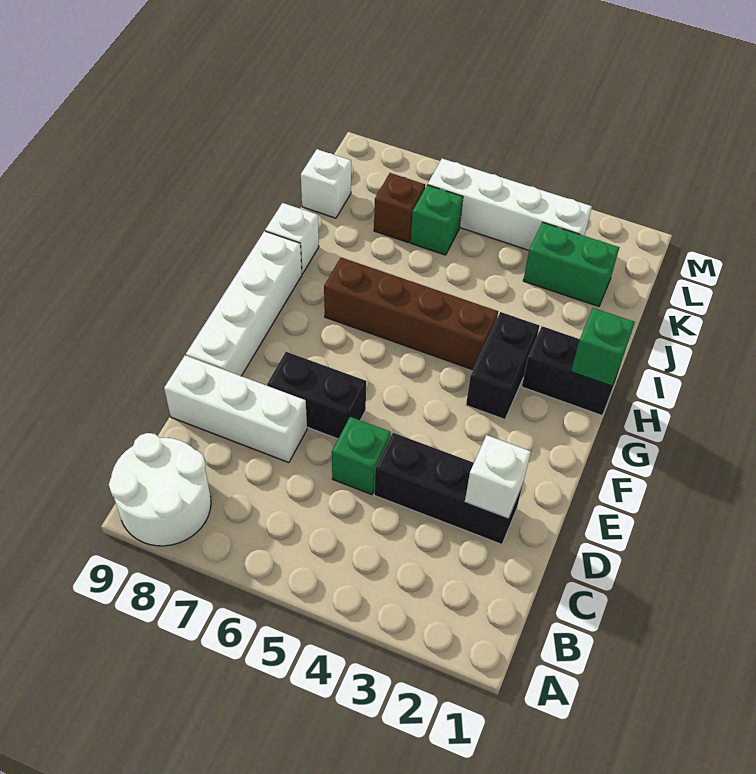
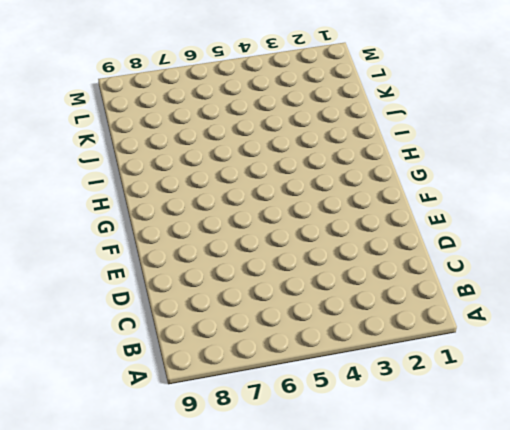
none -> white 2x2 round brick [109,433,211,546]
none -> black 1x3 brick [374,433,523,544]
none -> green 1x1 brick [332,417,391,494]

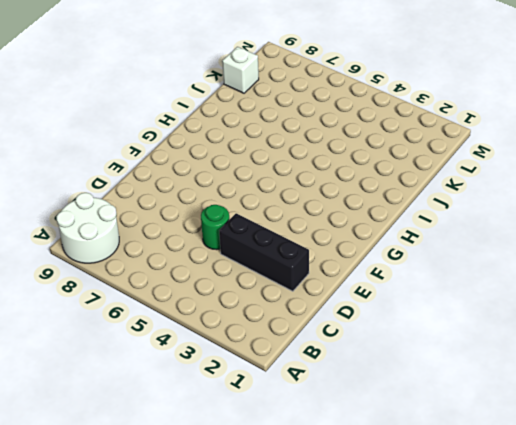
green 1x1 round brick [201,205,229,250] -> green 1x1 brick [332,417,391,494]
none -> white 1x3 brick [164,356,307,463]
none -> black 1x2 brick [267,352,366,439]
none -> white 1x4 brick [186,231,302,376]

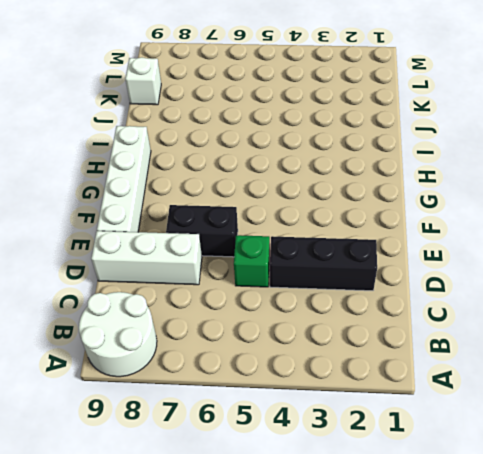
none -> black 1x2 brick [466,312,539,419]
none -> black 1x2 brick [522,326,622,415]
none -> brown 1x4 brick [324,257,498,370]

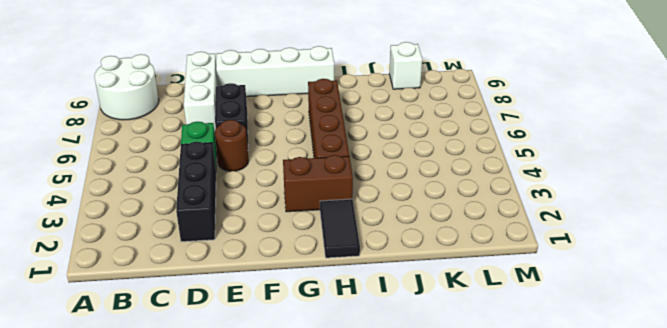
brown 1x1 round brick [215,120,249,171] -> none
brown 1x2 brick [283,155,353,212] -> black 1x2 brick [466,312,539,419]
black 1x2 tile [320,199,360,258] -> black 1x2 brick [522,326,622,415]
none -> white 1x1 brick [265,203,319,274]
none -> green 1x2 brick [523,222,619,306]
none -> green 1x1 brick [410,185,463,255]

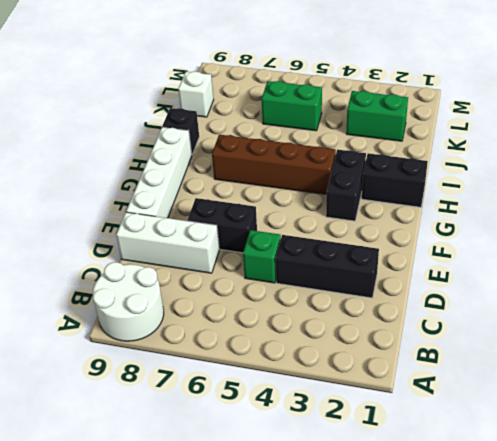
black 1x1 brick [162,108,199,155] -> white 1x1 brick [265,203,319,274]
green 1x2 brick [262,81,322,131] -> green 1x1 brick [410,185,463,255]
none -> brown 1x1 brick [374,173,425,243]
none -> white 1x4 brick [428,159,592,250]
none -> white 1x1 brick [465,435,531,518]

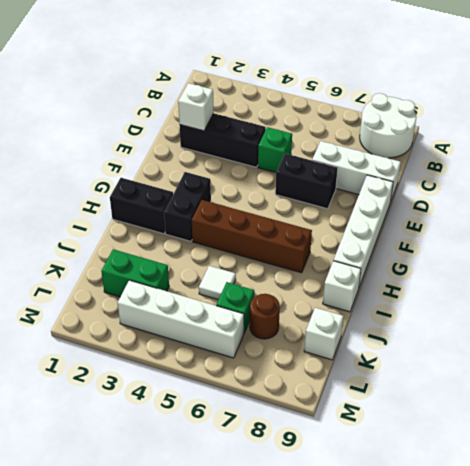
white 1x1 tile [199,266,236,300] -> none
brown 1x1 round brick [250,294,280,339] -> brown 1x1 brick [374,173,425,243]
none -> green 1x1 brick [571,308,635,386]

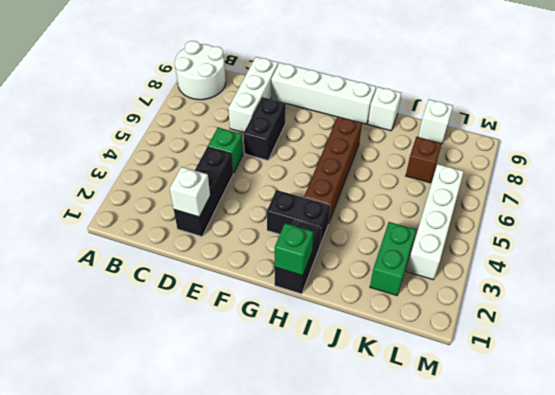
none -> green 1x1 brick [410,185,463,255]

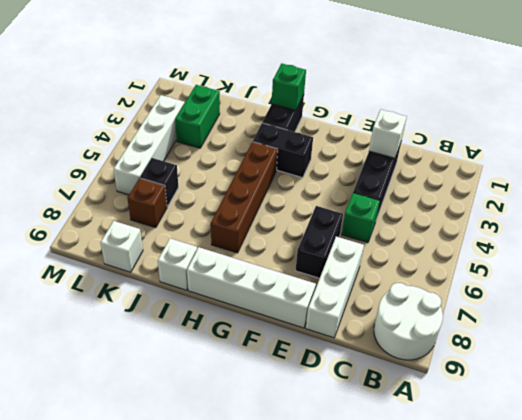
black 1x1 brick [140,158,178,207] -> green 1x1 brick [410,185,463,255]

